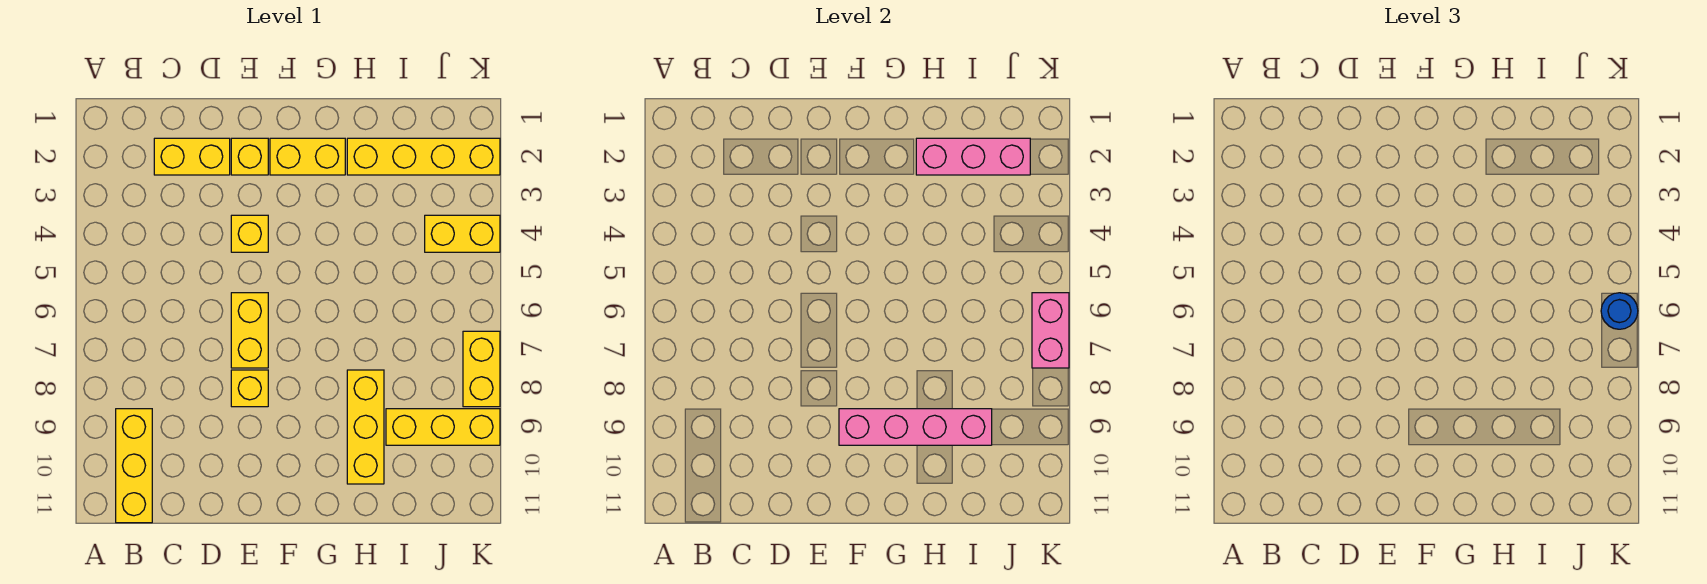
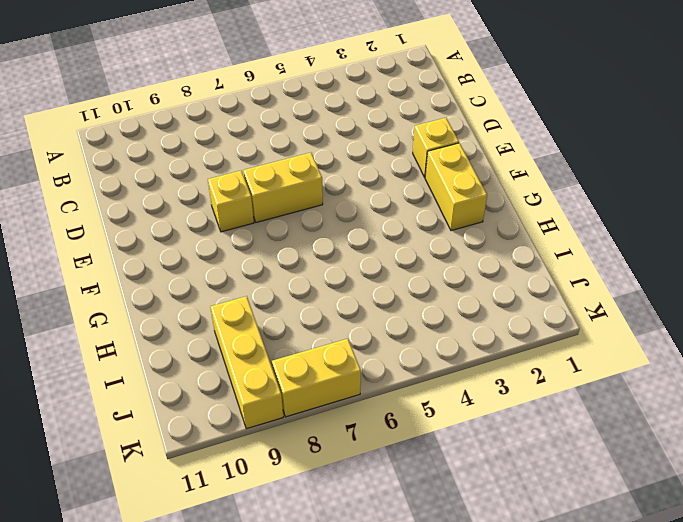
none -> yellow 1x3 brick [116,409,152,523]
none -> yellow 1x2 brick [154,138,230,175]
none -> yellow 1x1 brick [231,215,268,252]

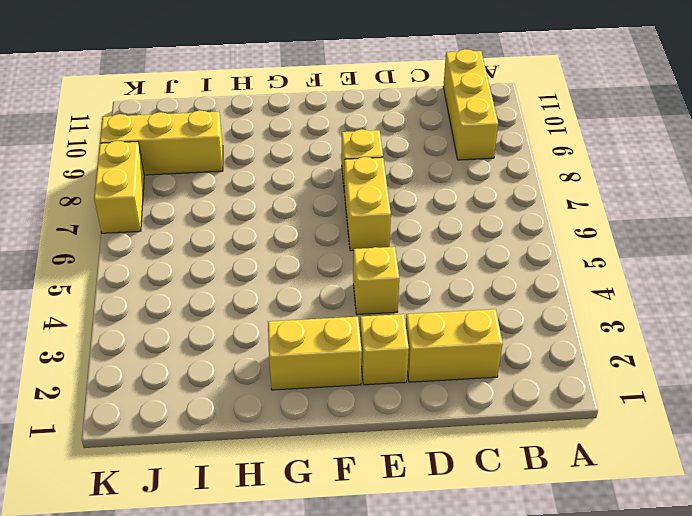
none -> yellow 1x4 brick [347,138,500,175]
none -> yellow 1x3 brick [347,370,384,484]
none -> yellow 1x2 brick [425,215,500,252]

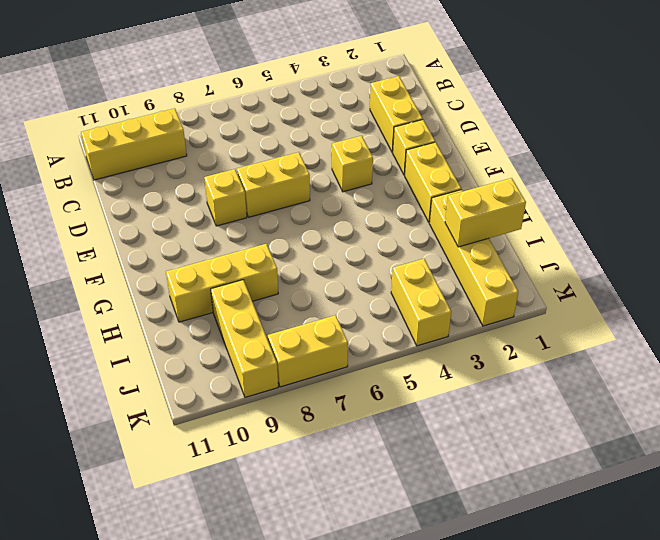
yellow 1x2 brick [445,178,526,247] -> pink 1x3 brick [916,138,1030,175]
none -> pink 1x4 brick [839,409,992,445]
none -> pink 1x2 brick [1032,293,1069,368]
none -> blue 1x1 round brick [1601,293,1638,329]

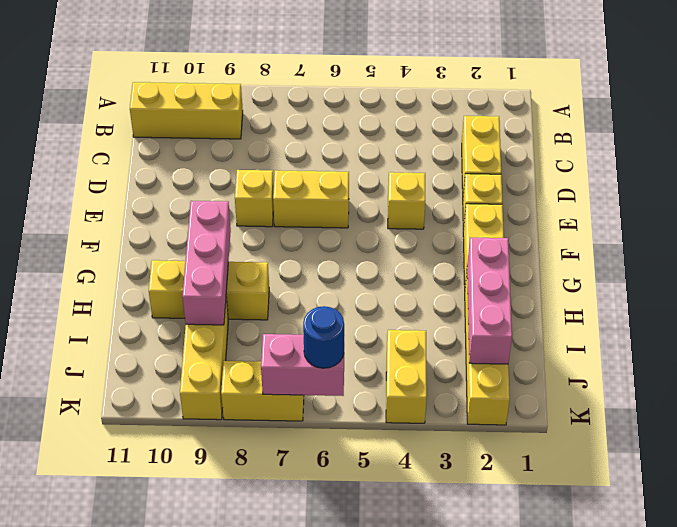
pink 1x3 brick [182,201,231,325] -> pink 1x4 brick [839,409,992,445]

